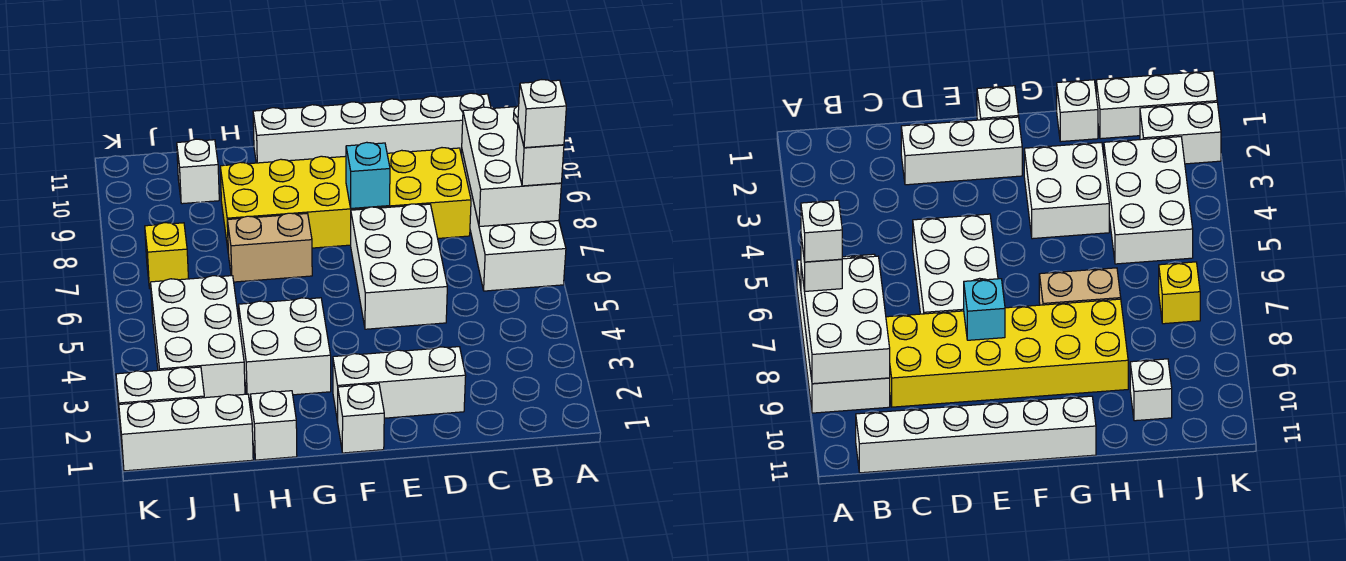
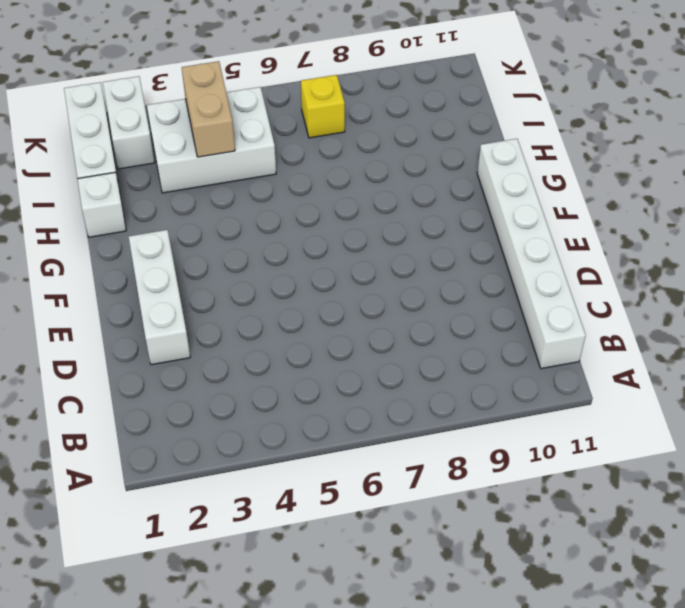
tan 1x2 brick [182,61,235,157] -> tan 1x2 brick moved to [227,213,312,282]
none -> white 2x4 brick [461,152,566,291]
none -> yellow 2x6 brick [220,148,471,248]
none -> white 2x3 brick [351,204,447,329]

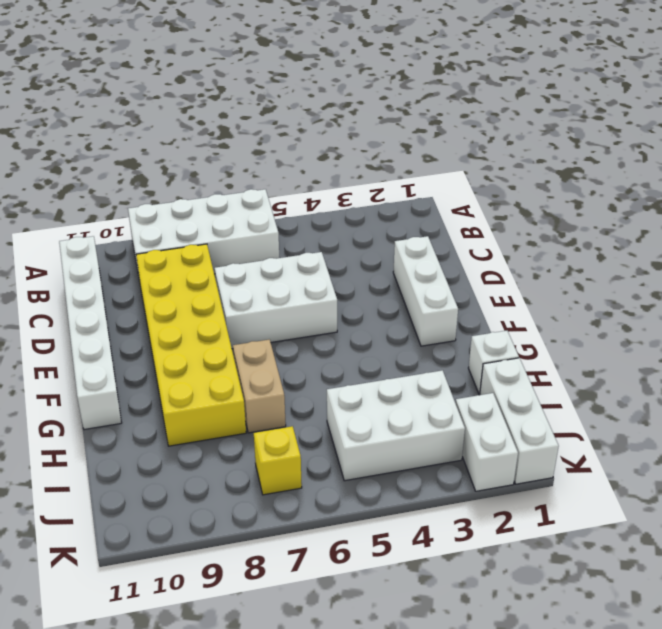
none -> white 1x1 brick [338,384,384,453]
none -> white 2x2 brick [239,298,331,398]
none -> white 1x1 brick [177,139,219,204]

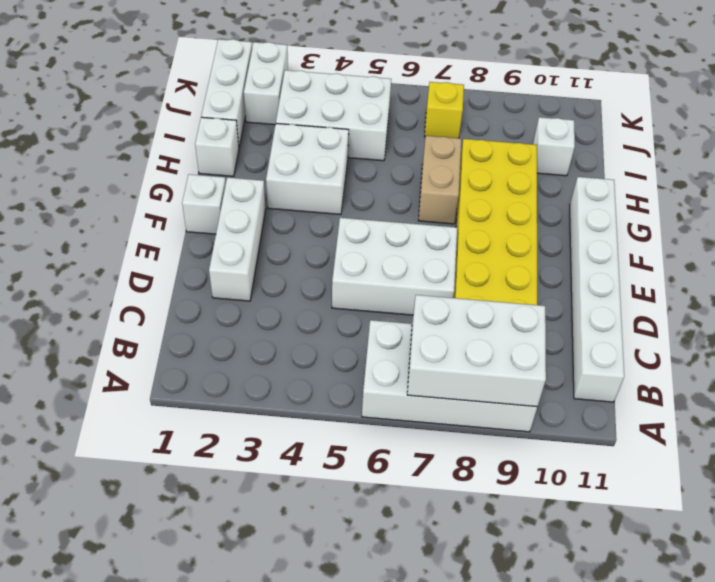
none -> cyan 1x1 brick [346,142,390,208]
none -> white 1x1 brick [516,125,564,186]
none -> white 1x1 brick [518,80,566,148]

